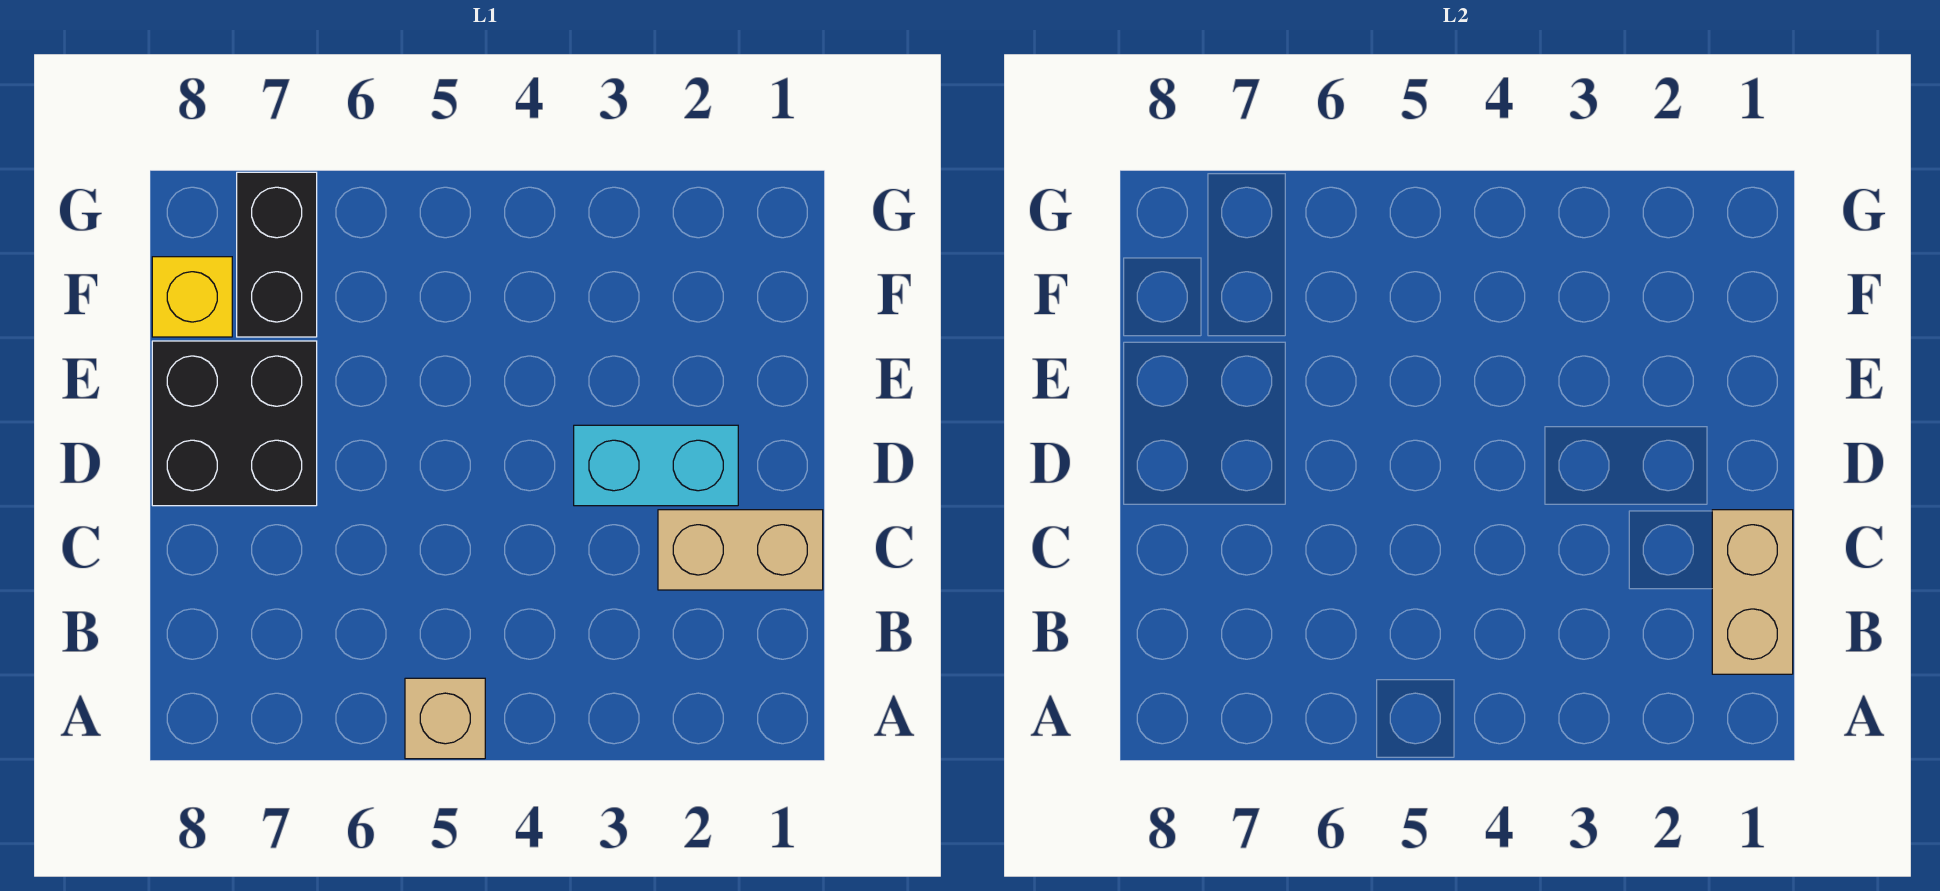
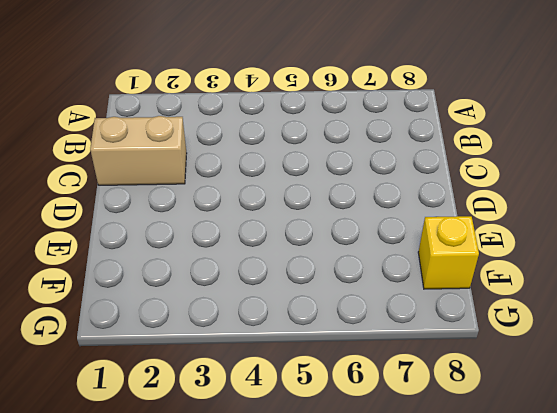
none -> tan 1x1 brick [405,678,485,759]
none -> cyan 1x2 brick [574,425,738,506]

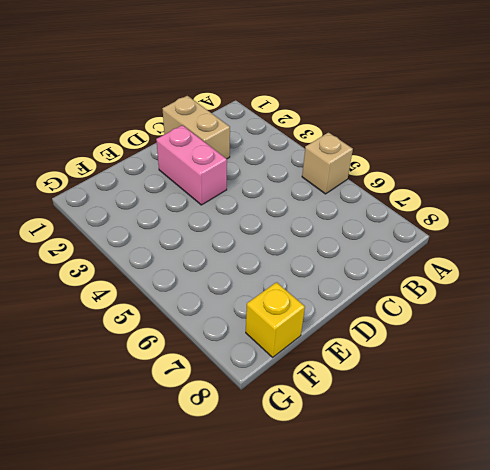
pink 1x2 brick [156,125,227,205] -> cyan 1x2 brick [574,425,738,506]
none -> black 2x2 brick [152,341,317,506]
none -> black 1x2 brick [237,172,317,337]

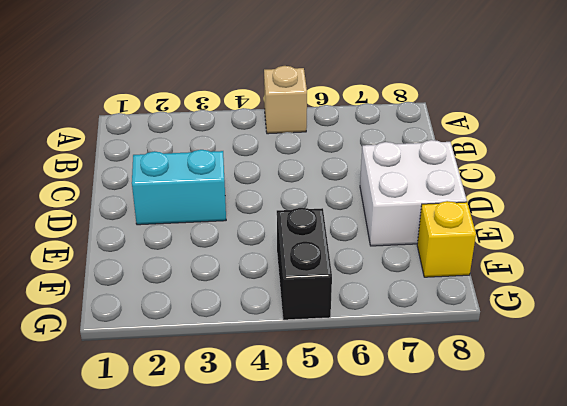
white 2x2 brick [360,140,467,246] -> black 2x2 brick [152,341,317,506]
black 1x2 brick [277,208,332,320] -> black 1x2 brick moved to [237,172,317,337]
none -> tan 1x2 brick [658,510,823,590]
none -> tan 1x2 brick [1712,510,1793,674]

